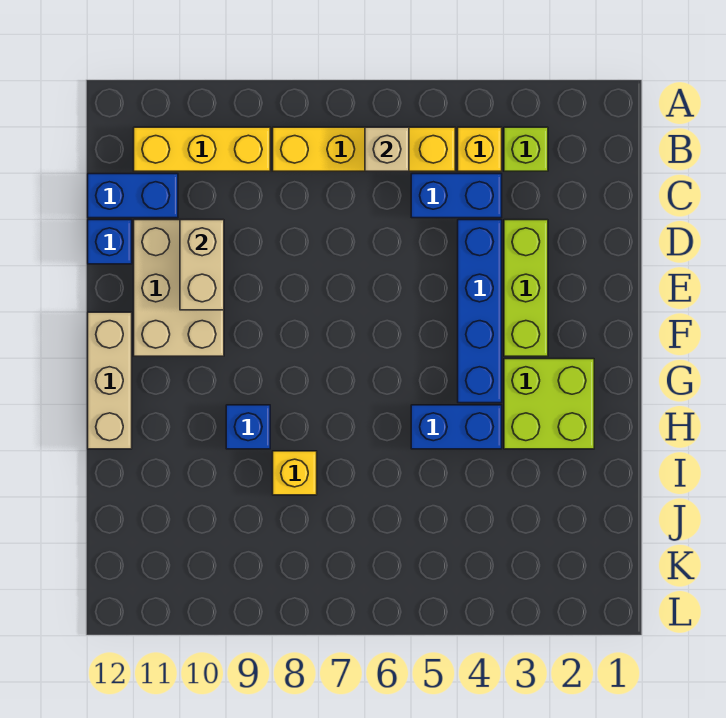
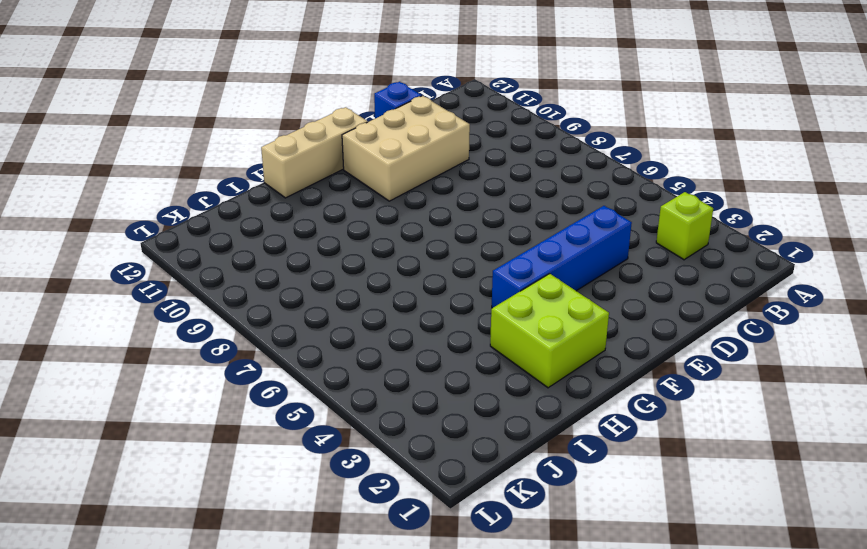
none -> yellow 1x1 brick [458,127,502,171]
none -> yellow 1x4 brick [273,127,455,171]
none -> yellow 1x3 brick [134,127,270,171]

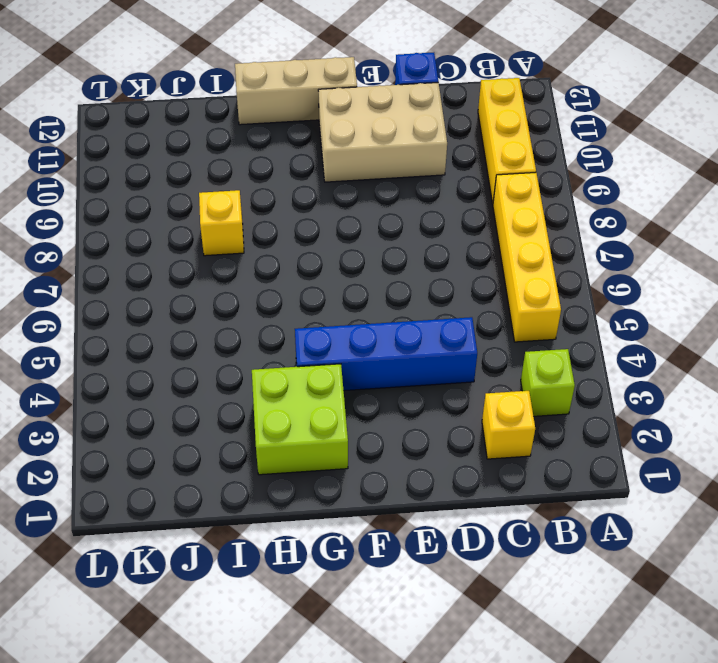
yellow 1x1 brick [482,391,535,459] -> yellow 1x1 brick moved to [458,127,502,171]
none -> blue 1x2 brick [411,174,502,218]
none -> blue 1x2 brick [88,174,178,218]
none -> lime 1x3 brick [504,220,548,356]

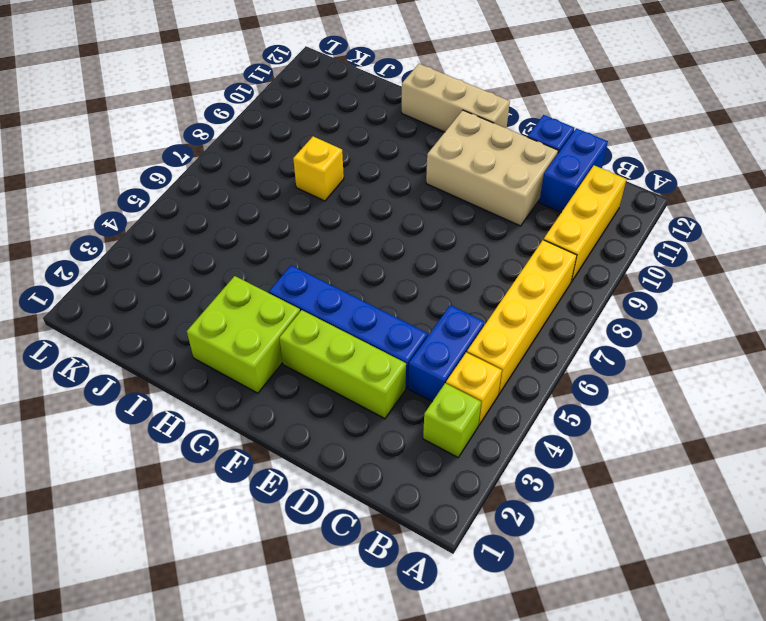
none -> blue 1x2 brick [411,405,502,449]
none -> blue 1x1 brick [226,405,270,449]
none -> tan 1x1 brick [365,127,409,171]

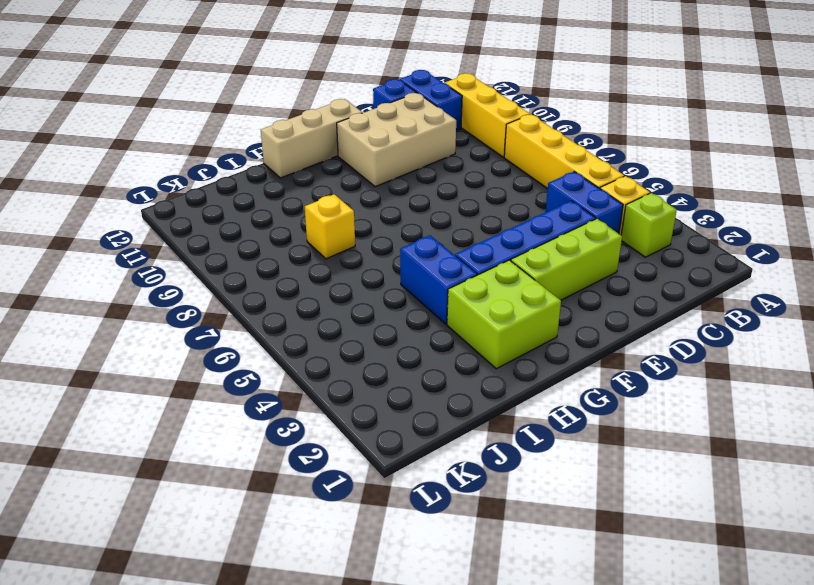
none -> blue 1x1 brick [226,405,270,449]
none -> tan 1x1 brick [365,127,409,171]
none -> tan 1x2 brick [180,220,224,310]

